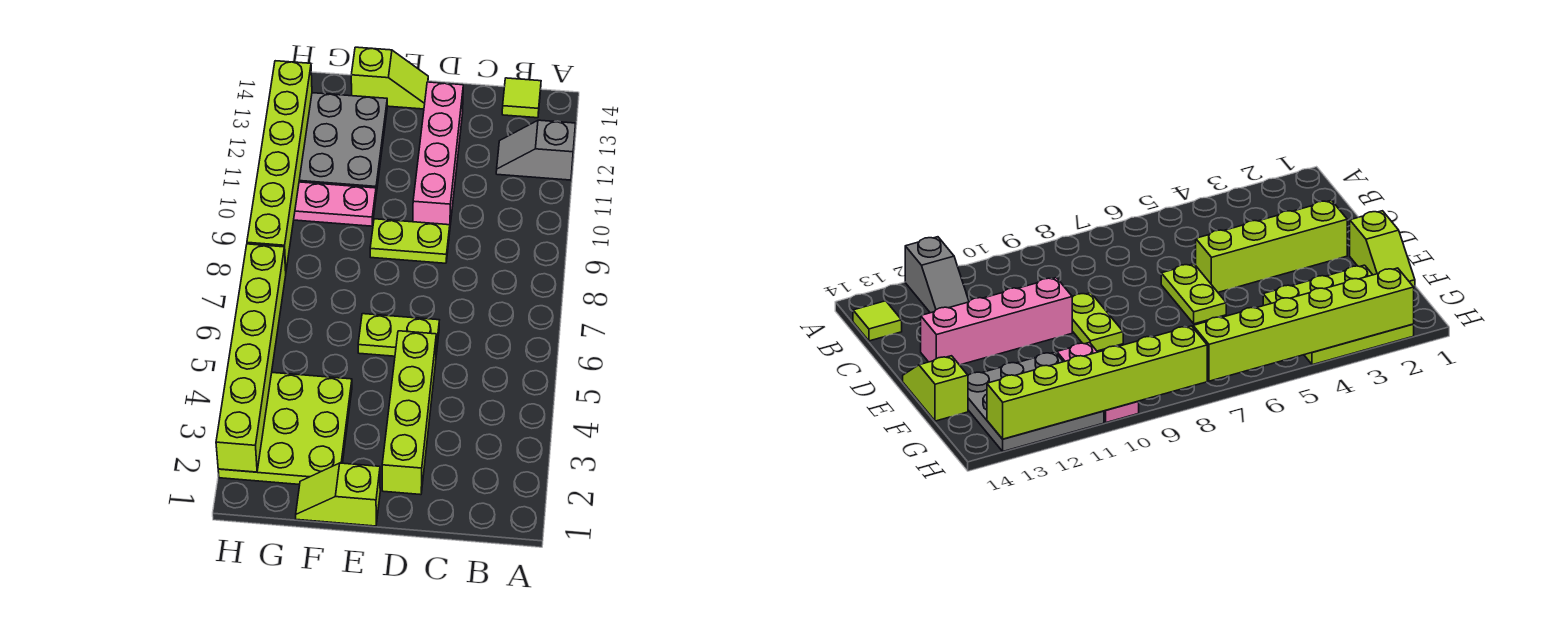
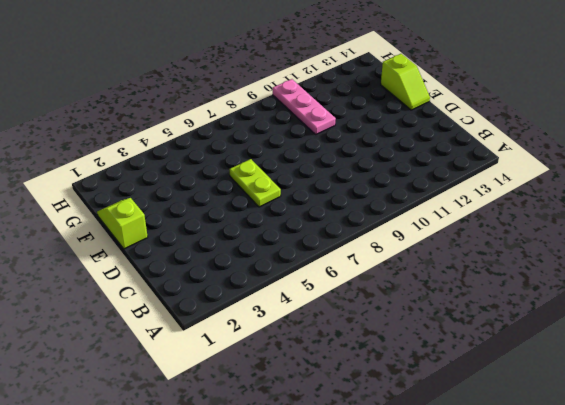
none -> grey 1x2 slope [496,120,576,180]
none -> lime 1x1 tile [502,78,541,118]
none -> lime 1x4 brick [382,331,436,495]

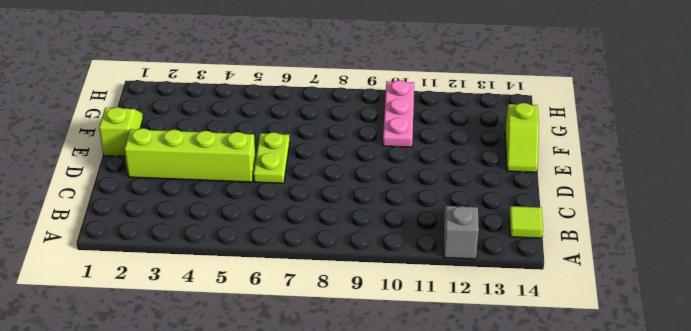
none -> lime 1x2 plate [370,219,450,263]
none -> pink 1x4 brick [413,82,463,225]
none -> lime 3x3 plate [218,373,352,485]

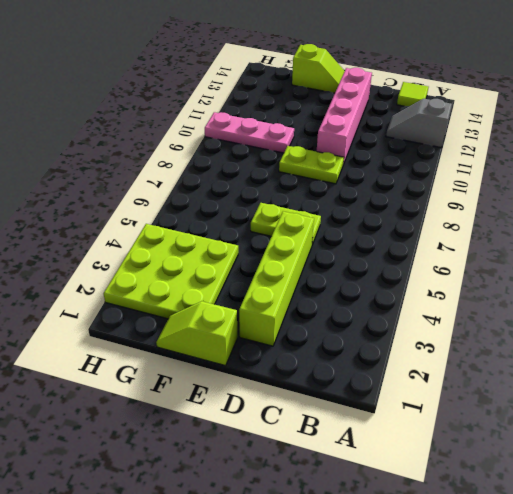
none -> grey 3x3 plate [299,93,387,193]
none -> lime 1x6 brick [216,244,286,472]
none -> lime 1x6 brick [247,61,312,270]

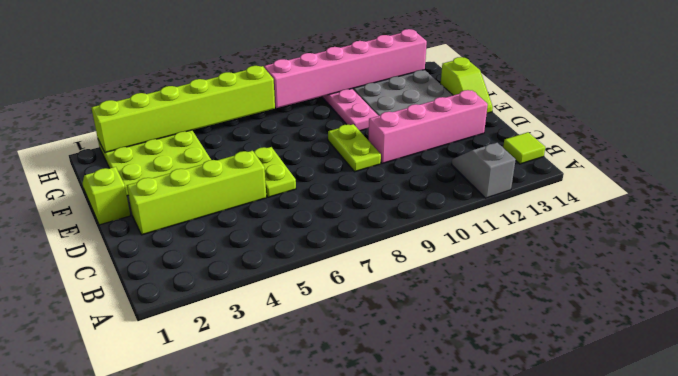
pink 1x6 brick [264,29,427,108] -> lime 1x6 brick [247,61,312,270]

